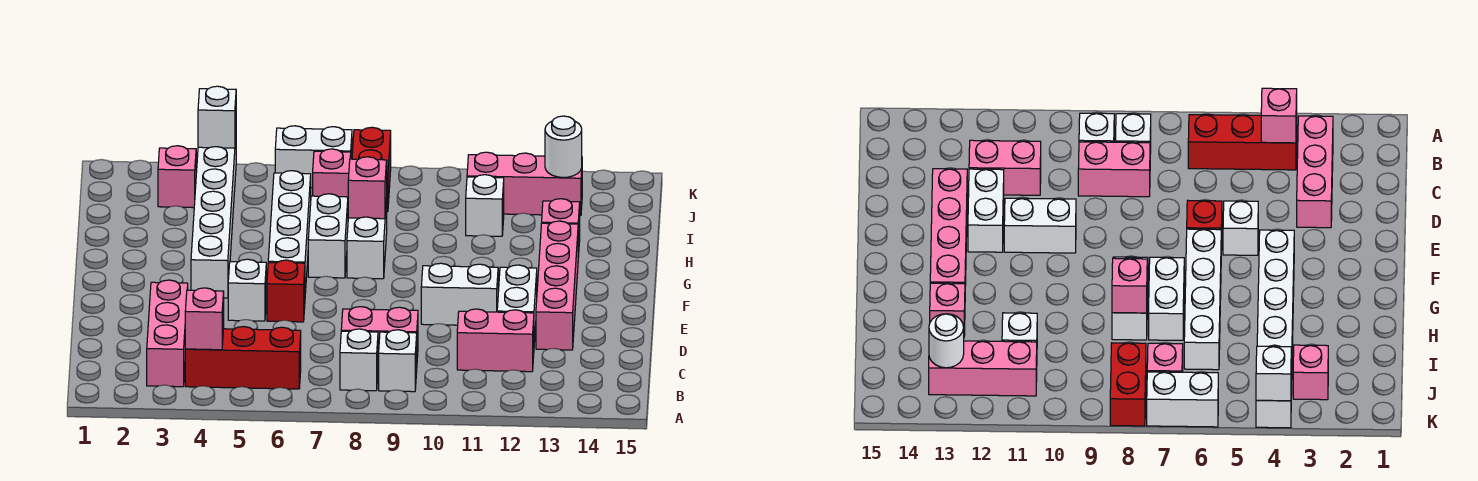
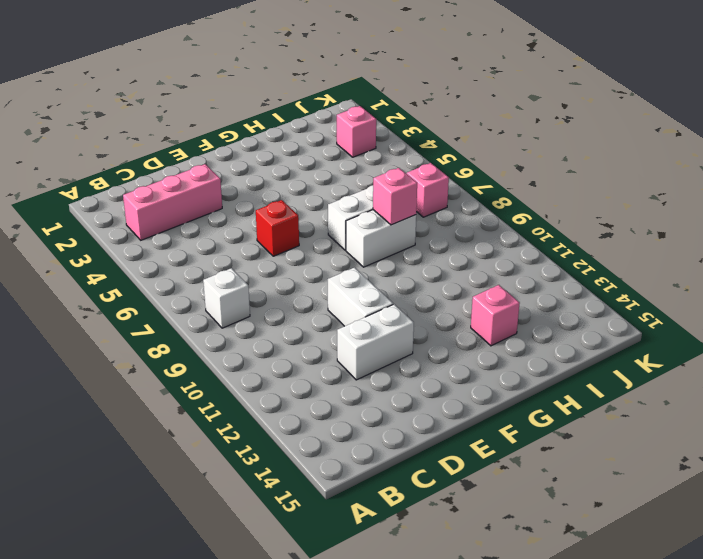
none -> red 1x3 brick [185,327,301,389]
none -> white 1x1 brick [379,330,417,392]
none -> pink 1x2 brick [341,307,418,368]

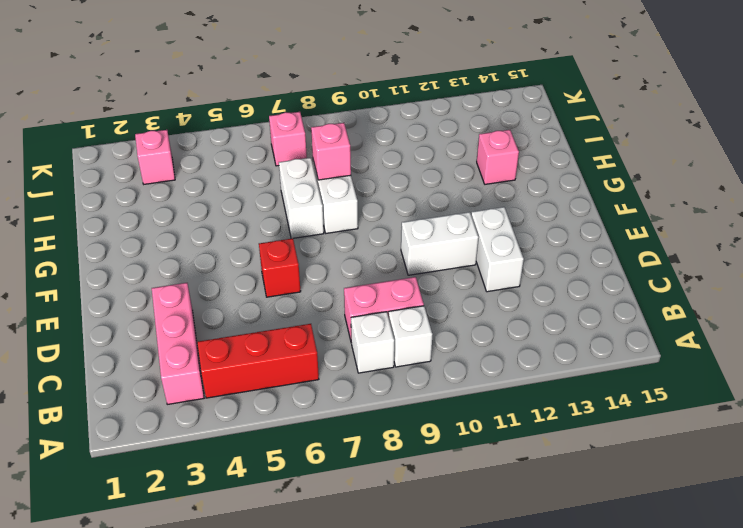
none -> pink 1x2 brick [457,309,534,372]
none -> pink 1x4 brick [536,221,578,350]
none -> white 1x1 brick [228,259,266,321]

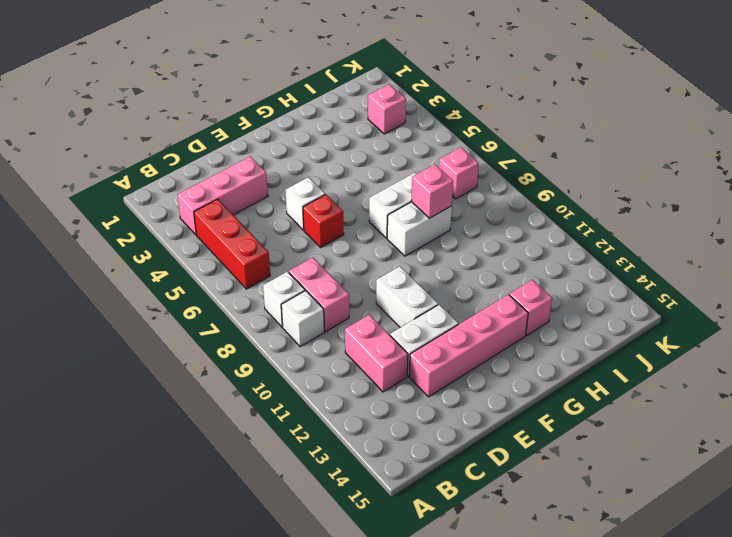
none -> white 1x6 brick [191,138,236,298]
none -> white 1x4 brick [268,171,311,293]
none -> white 1x1 brick [466,175,504,236]

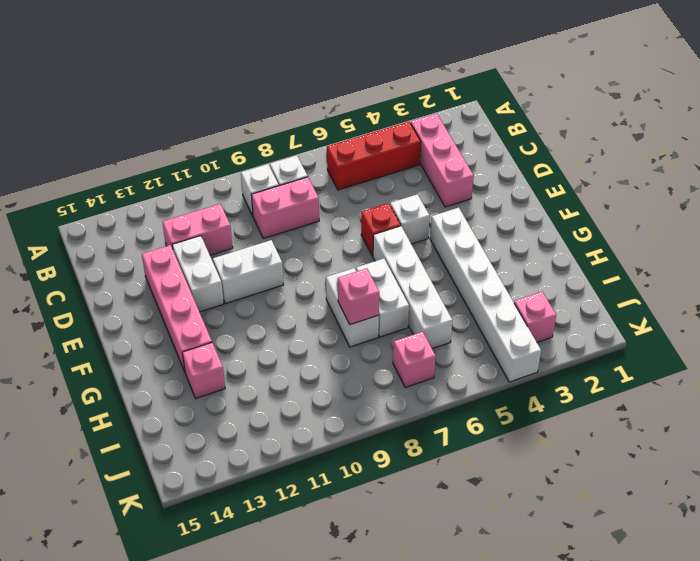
none -> white 1x1 brick [466,175,504,236]
none -> red 1x2 brick [352,127,391,212]
none -> pink 1x3 brick [467,152,582,216]

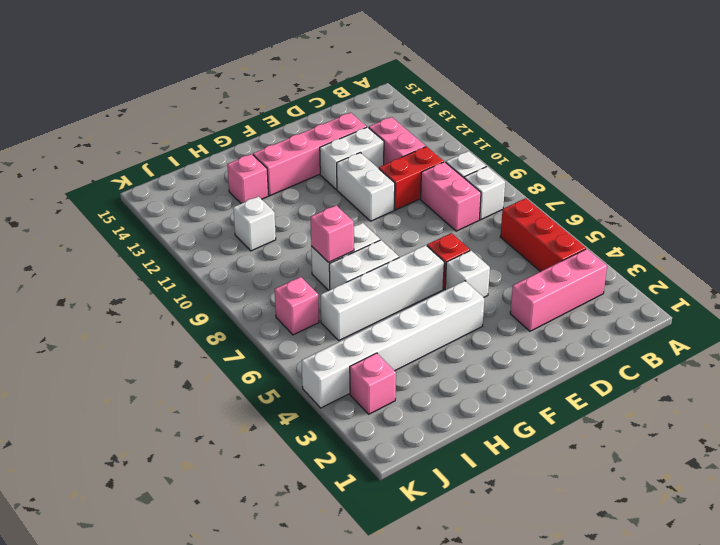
red 1x2 brick [379,147,444,210] -> red 1x2 brick moved to [352,127,391,212]
none -> pink 1x3 brick [467,152,582,216]
none -> white 1x2 brick [275,126,352,188]
none -> pink 1x1 brick [185,288,224,350]

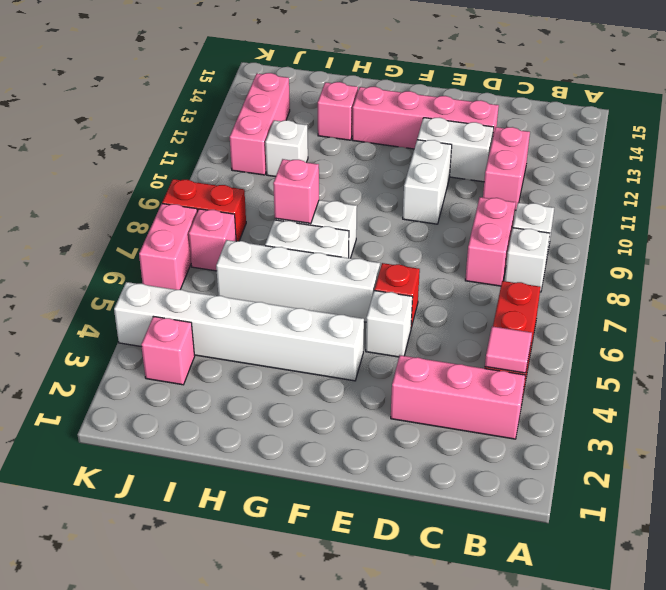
pink 1x1 tile [485,326,532,373] -> pink 1x1 brick [185,288,224,350]
pink 1x2 brick [139,204,197,290] -> white 1x2 brick [275,126,352,188]
none -> white 1x1 round brick [545,116,582,178]
none -> white 1x1 brick [198,86,236,148]

